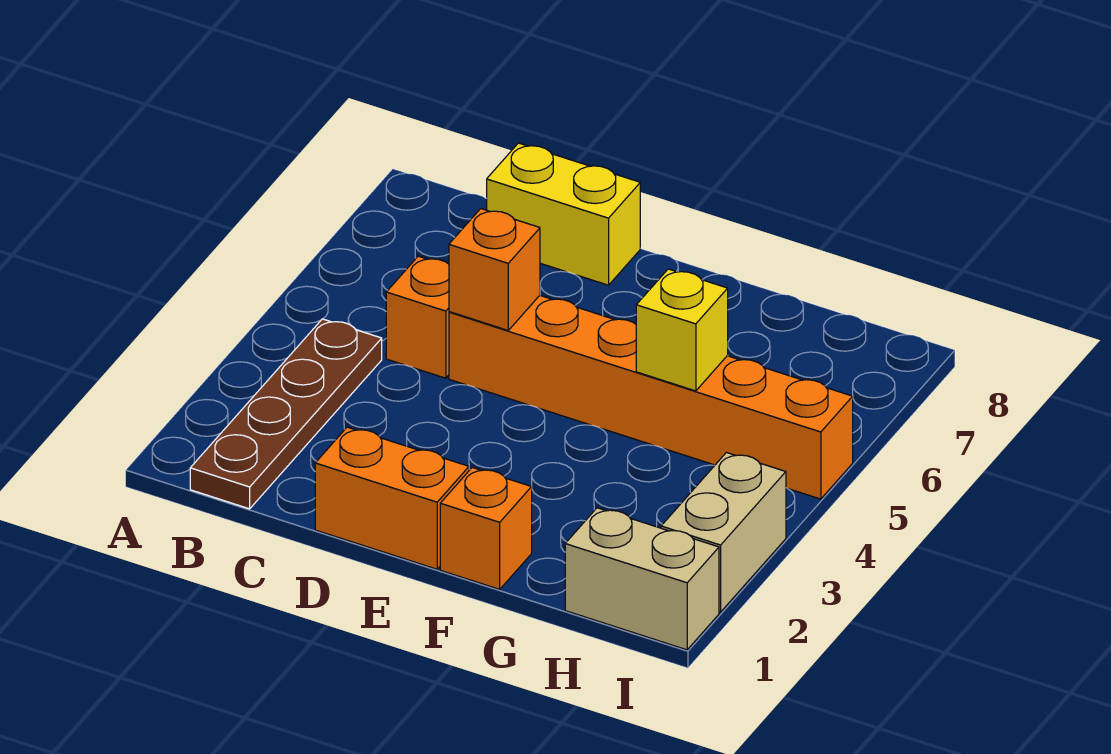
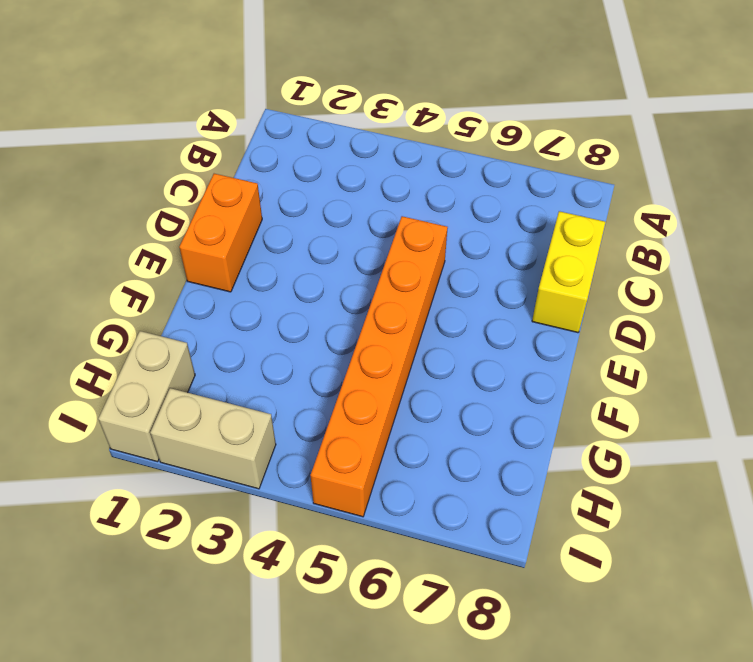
none -> brown 1x4 plate [190,319,382,509]
none -> orange 1x1 brick [386,256,449,378]

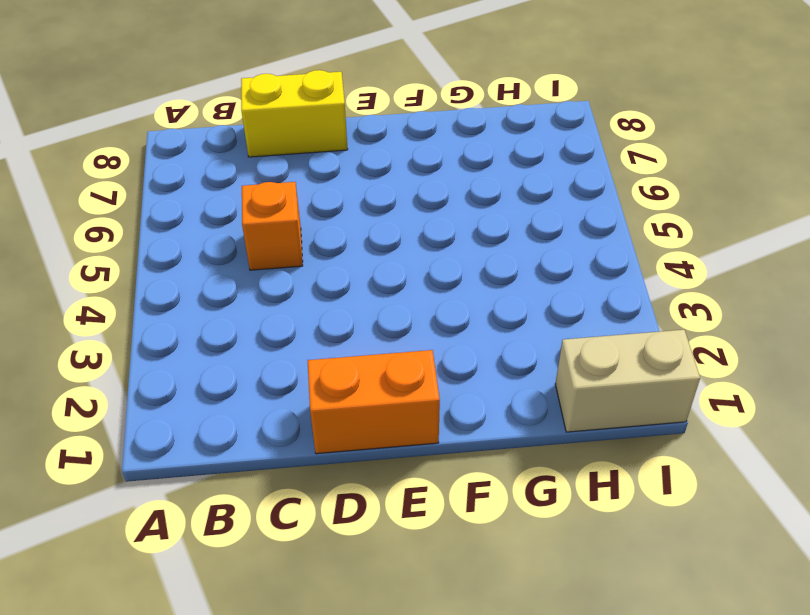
none -> brown 1x4 plate [190,319,382,509]
none -> orange 1x6 brick [449,296,853,499]

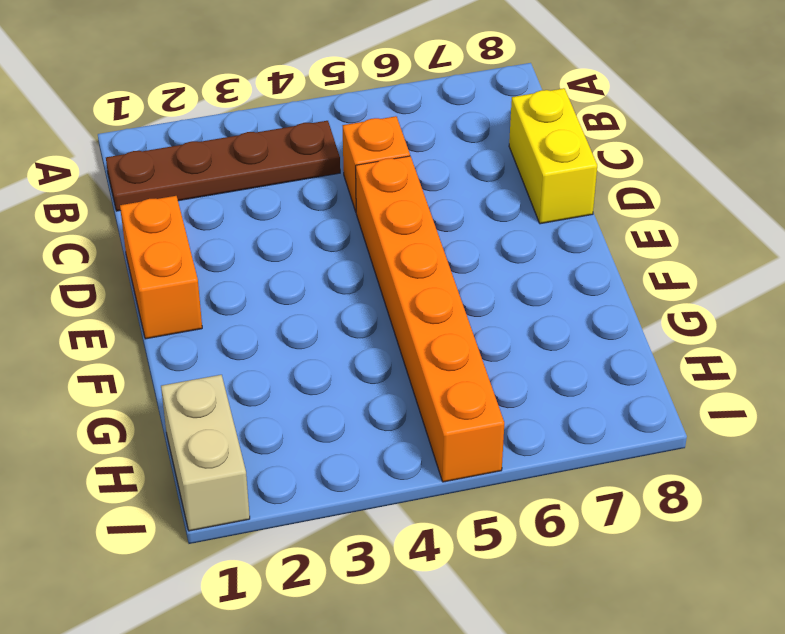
none -> orange 1x1 brick [440,468,532,589]
none -> tan 1x2 brick [661,453,786,612]

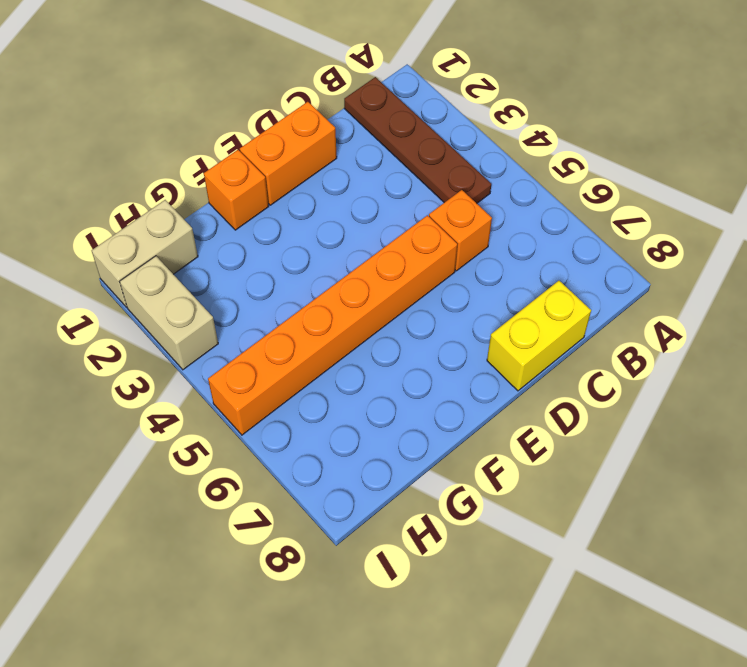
none -> orange 1x1 brick [449,209,540,330]
none -> yellow 1x1 brick [636,269,728,391]

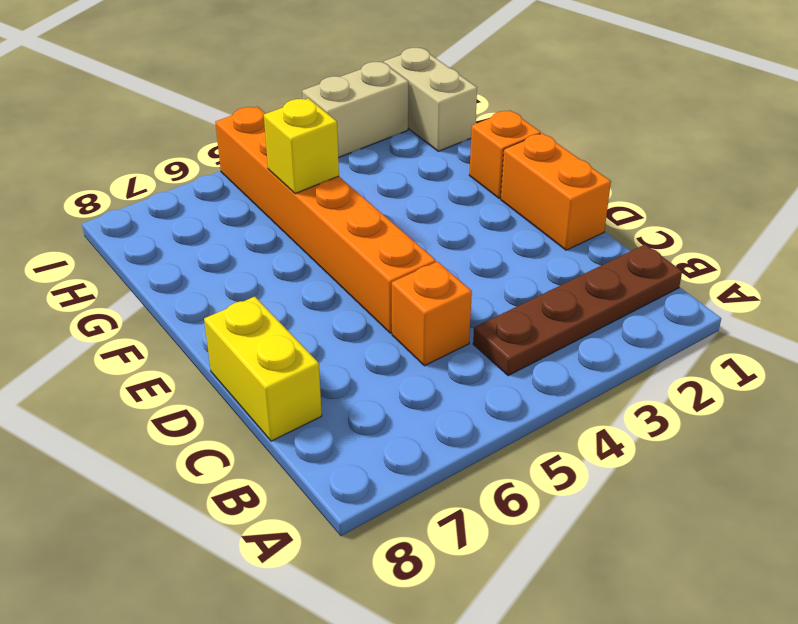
none -> orange 1x1 brick [449,209,540,330]

